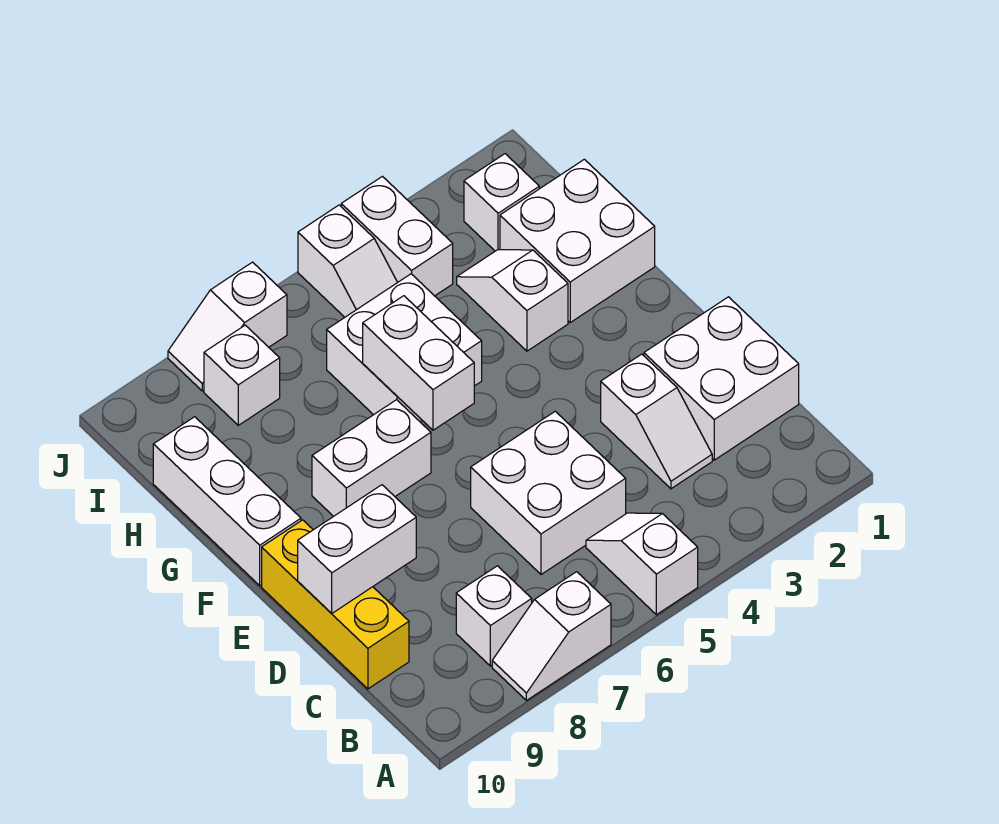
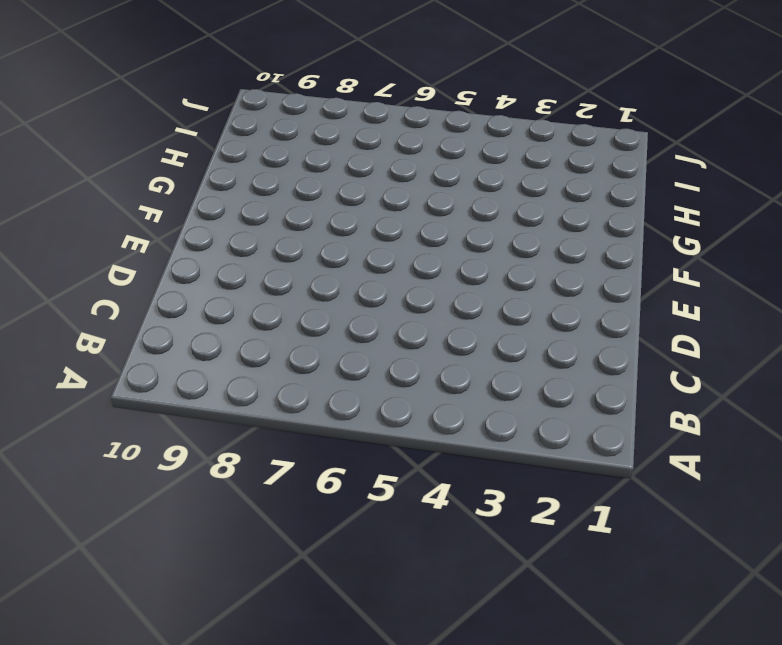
none -> white 1x2 slope [586,513,698,615]
none -> white 1x2 slope [492,572,611,701]
none -> white 1x1 brick [456,566,532,666]

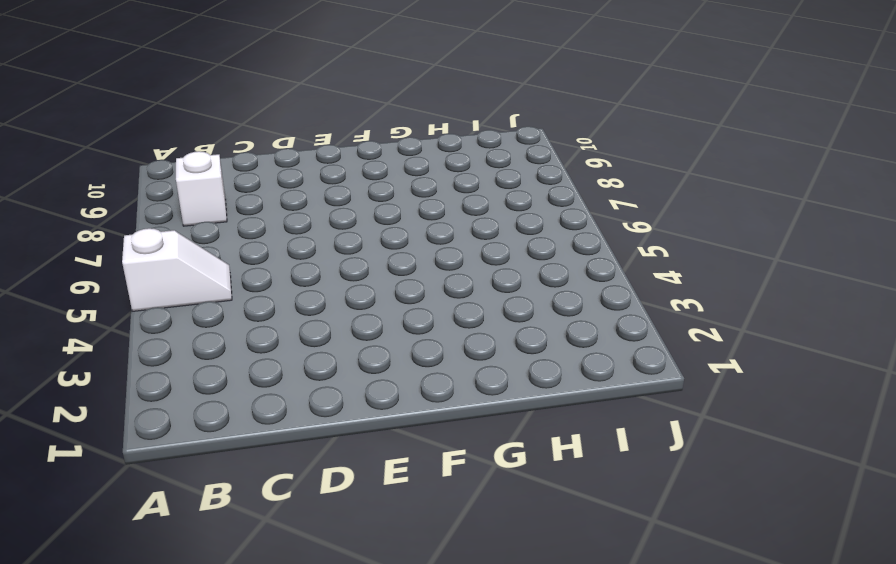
none -> white 1x2 slope [492,572,611,701]
none -> white 2x2 brick [644,297,799,460]
none -> white 1x2 slope [601,354,712,489]

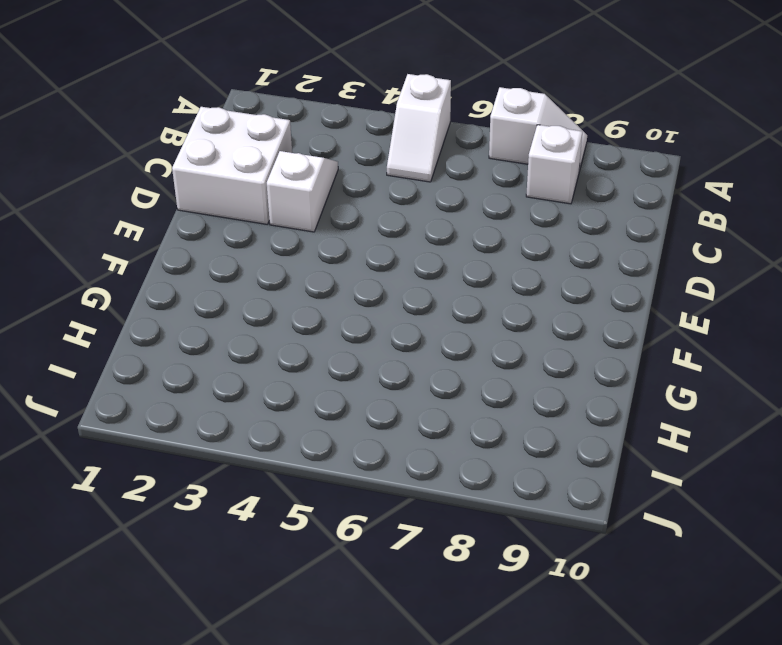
none -> white 2x2 brick [471,411,626,574]
none -> yellow 1x3 brick [262,520,409,689]
none -> white 1x2 brick [312,400,431,517]

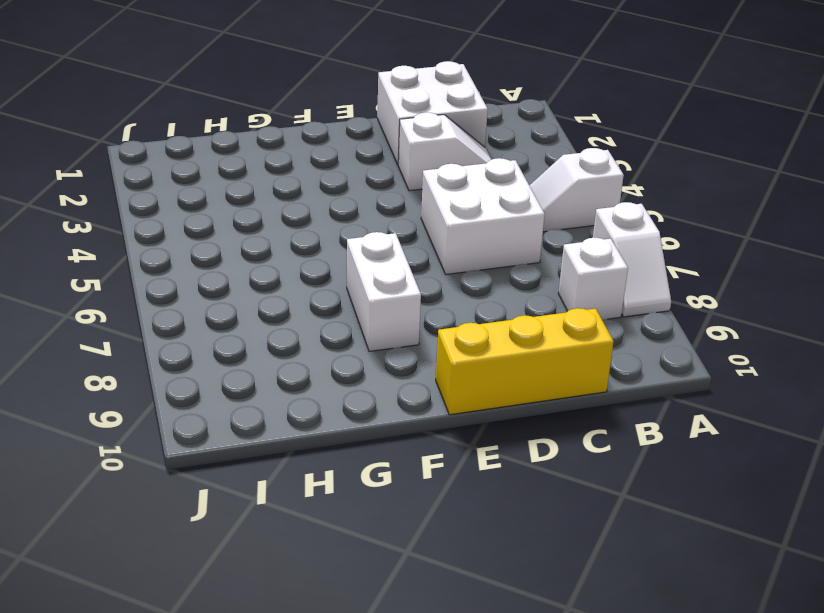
none -> white 1x3 brick [153,417,301,586]
none -> white 2x2 brick [500,159,655,322]
none -> white 1x2 slope [457,250,568,351]

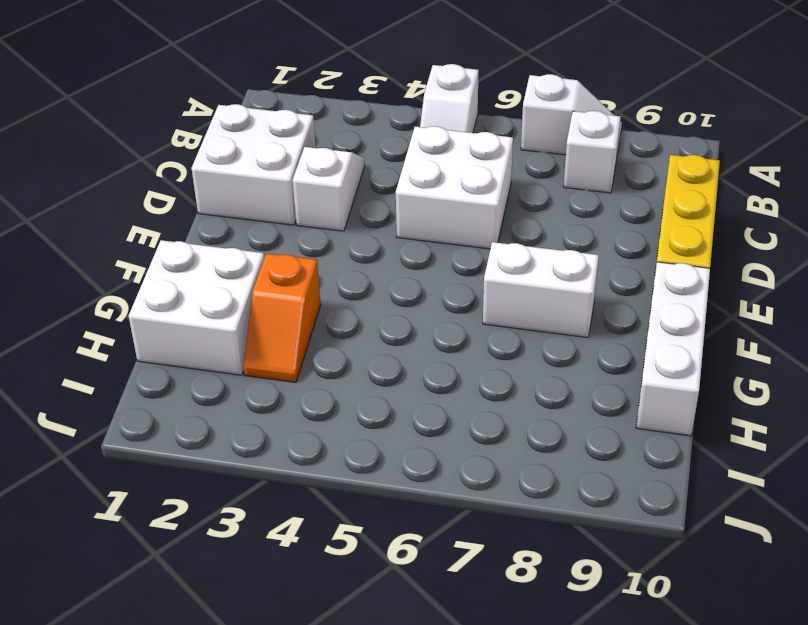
orange 1x2 slope [243,253,321,382] -> white 1x2 slope [457,250,568,351]
none -> white 2x2 brick [327,274,482,422]
none -> white 1x1 brick [464,154,539,251]
none -> white 1x2 brick [341,176,453,296]

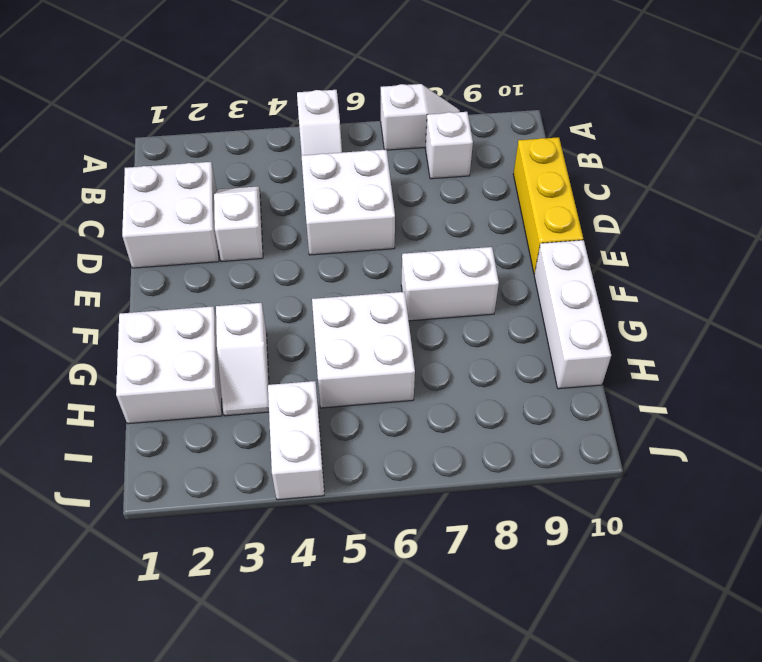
none -> white 1x1 brick [464,154,539,251]
none -> white 1x2 slope [298,205,398,317]
none -> white 1x1 brick [204,325,280,425]

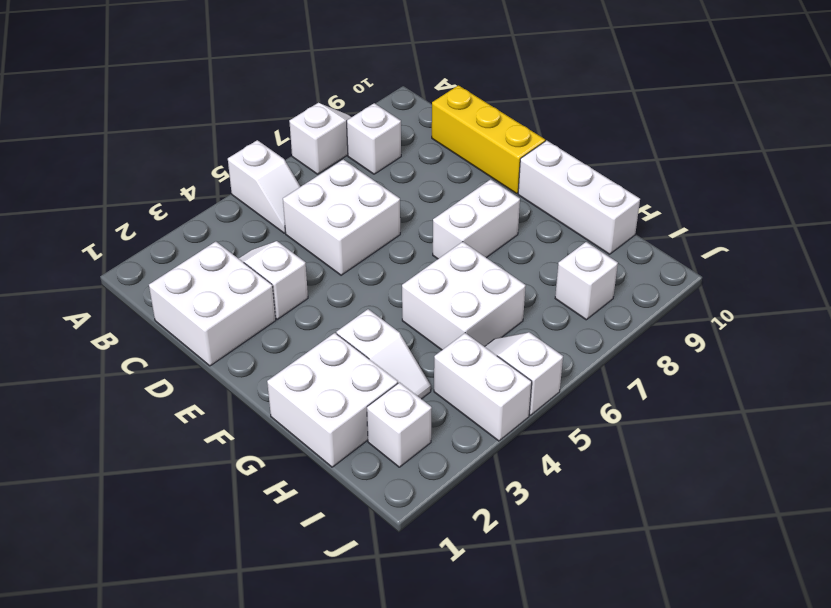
none -> white 1x2 slope [168,262,287,391]
none -> white 1x2 brick [298,485,416,613]
none -> white 1x2 brick [363,296,474,430]

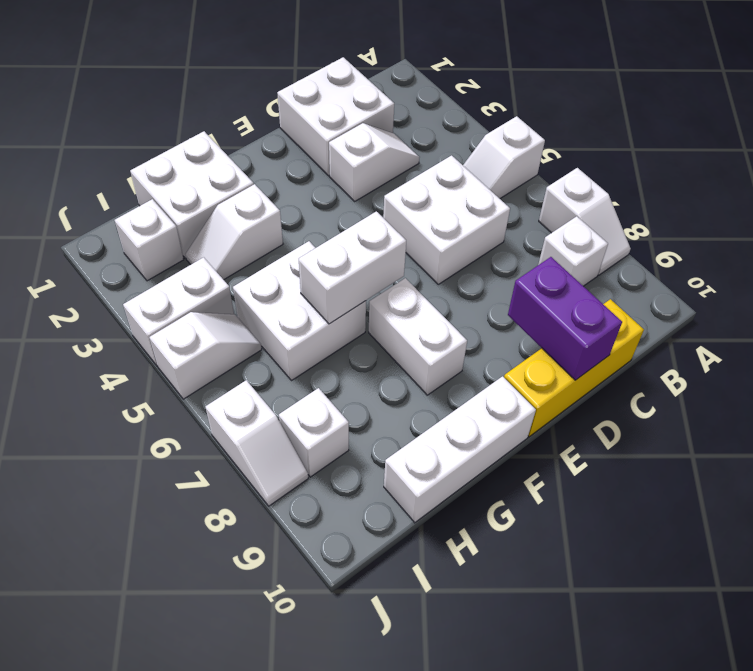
purple 1x2 brick [508,257,622,380] -> white 1x2 brick [298,485,416,613]

